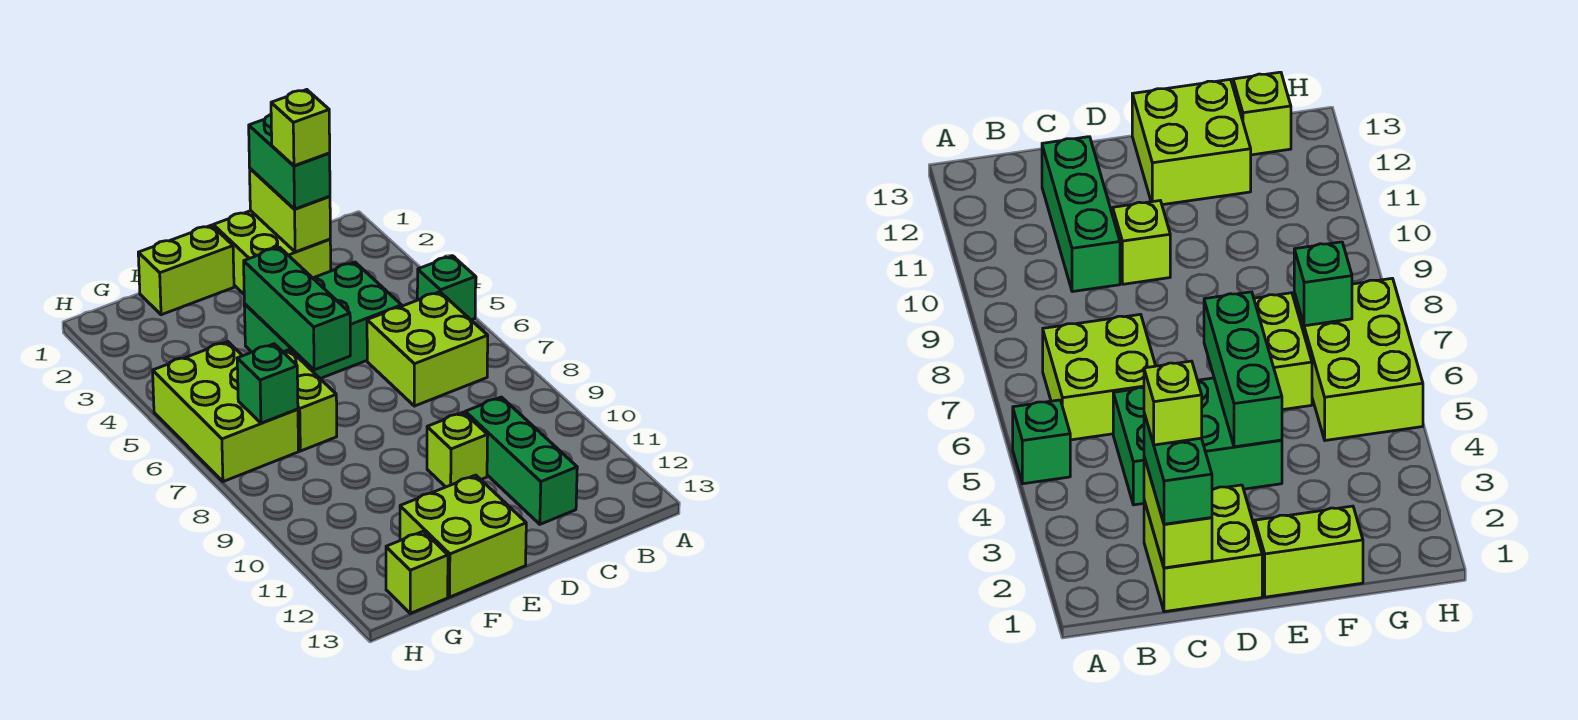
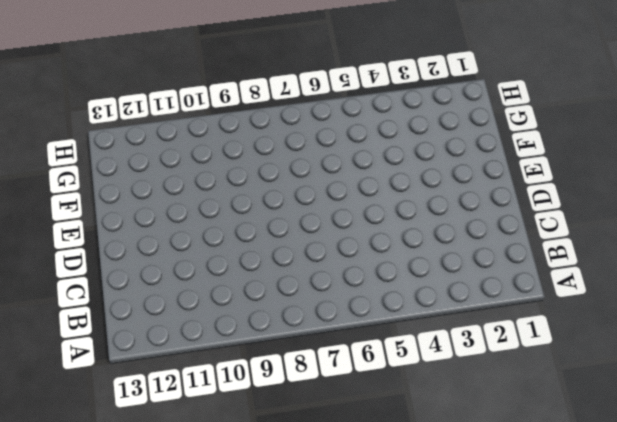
none -> green 1x1 brick [417,256,476,320]
none -> lime 2x2 brick [367,292,488,406]
none -> lime 2x2 brick [213,211,331,294]

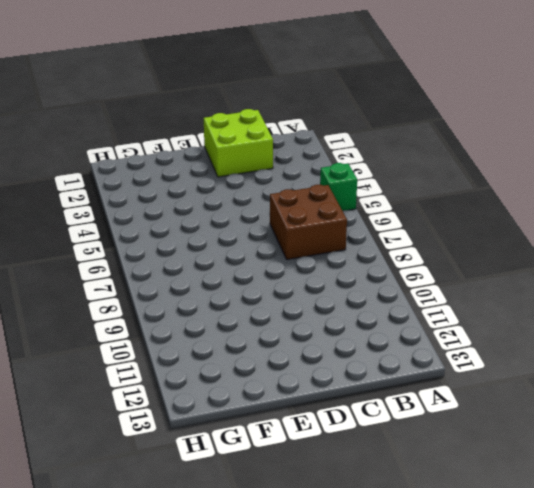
brown 2x2 brick [270,185,347,260] -> lime 2x2 brick [367,292,488,406]
none -> green 2x3 brick [244,262,402,379]
none -> green 1x3 brick [465,397,577,524]
none -> lime 1x1 brick [427,412,488,487]

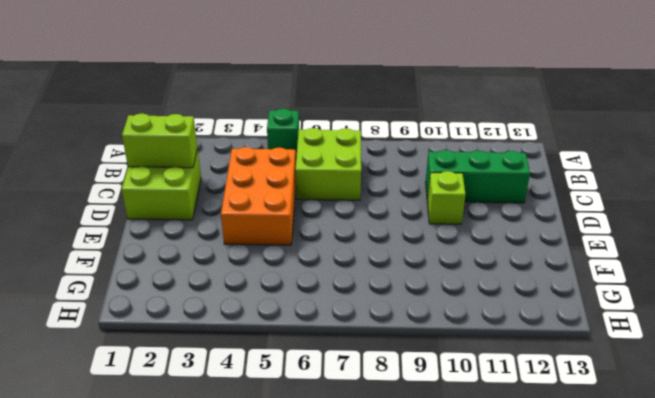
orange 2x3 brick [221,147,296,245] -> green 2x3 brick [244,262,402,379]
none -> lime 1x2 brick [138,225,234,315]
none -> lime 2x2 brick [400,475,526,597]
none -> lime 1x2 brick [283,350,337,451]

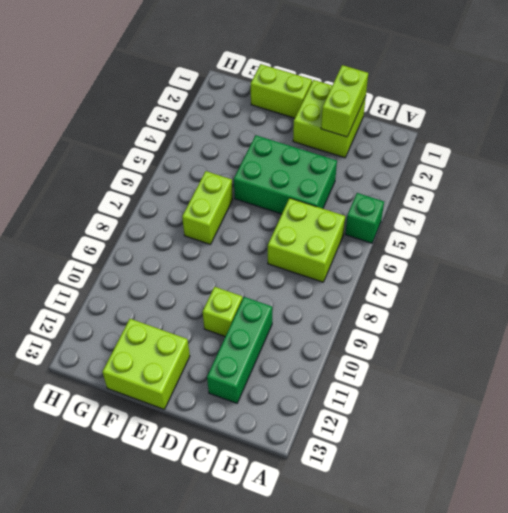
none -> lime 2x3 brick [153,342,299,482]
none -> lime 1x1 brick [386,531,448,613]
none -> green 1x3 brick [244,247,350,370]

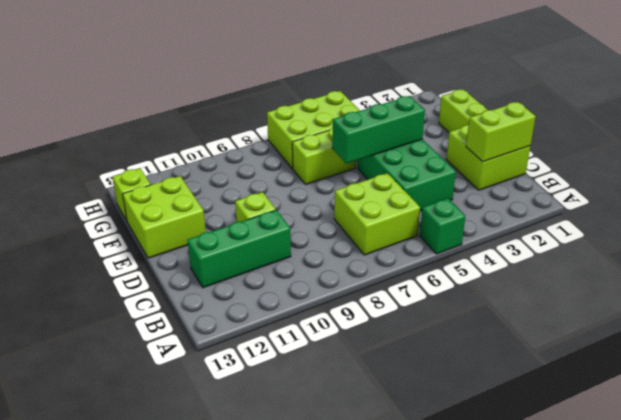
none -> green 1x1 brick [237,344,298,423]
none -> green 1x2 brick [249,115,330,209]
none -> lime 1x1 brick [271,90,330,166]

